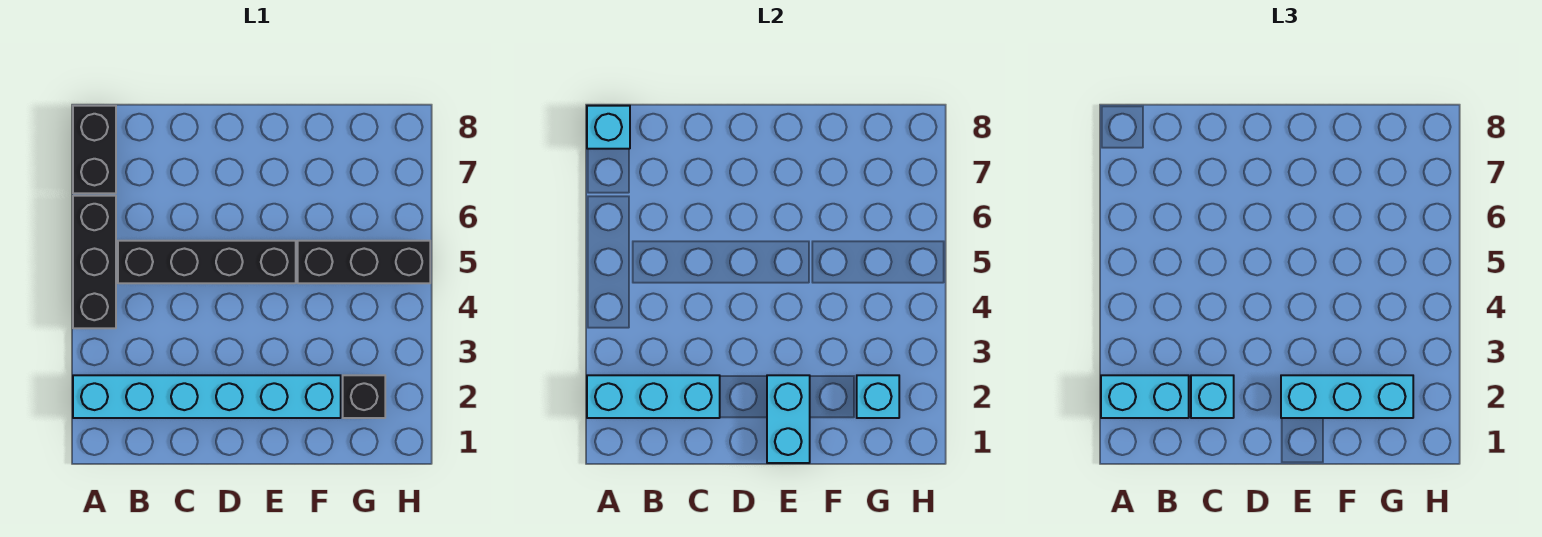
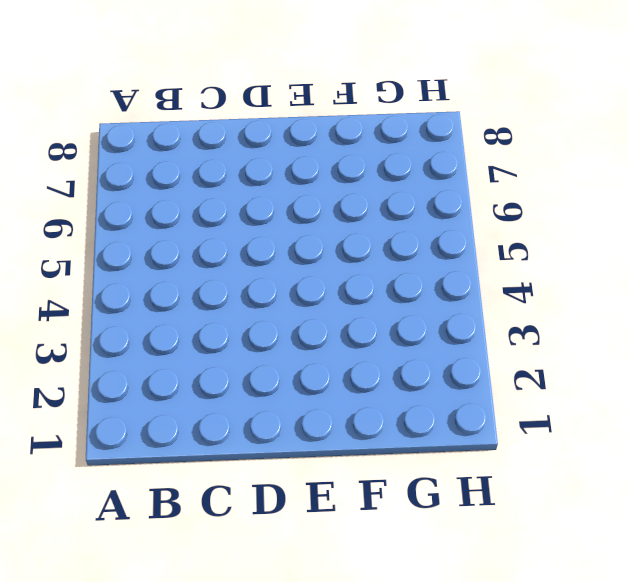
none -> cyan 1x6 brick [73,375,341,418]
none -> black 1x3 brick [73,196,116,328]
none -> black 1x2 brick [73,106,116,193]

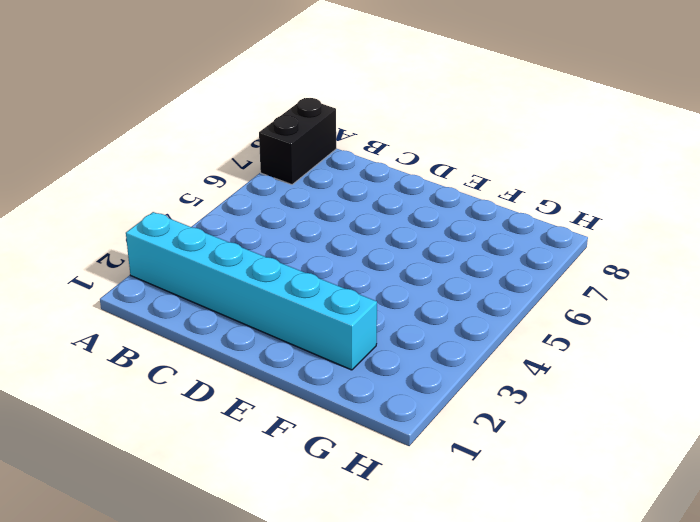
none -> black 1x3 brick [73,196,116,328]
none -> black 1x4 brick [118,241,296,283]
none -> black 1x3 brick [298,241,430,283]

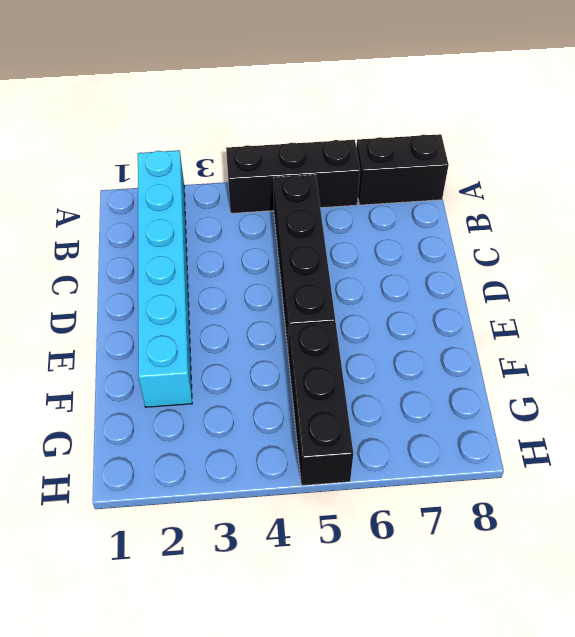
none -> black 1x1 brick [343,375,385,418]
none -> cyan 1x3 brick [587,375,720,418]
none -> cyan 1x1 brick [587,106,630,149]

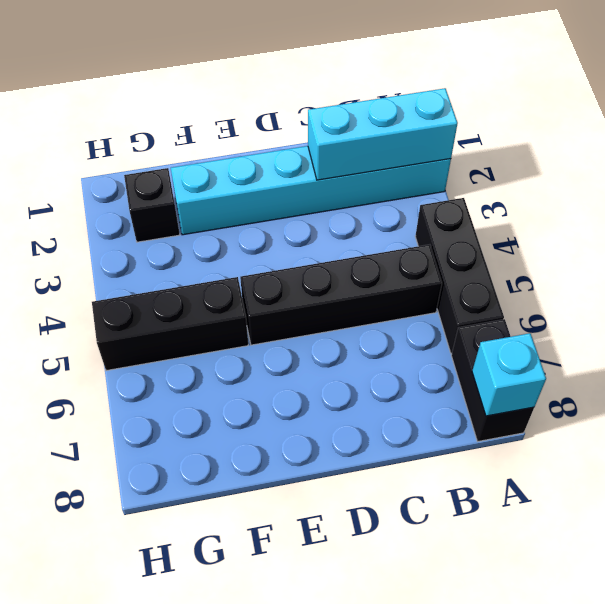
none -> cyan 1x2 brick [767,375,810,463]
none -> cyan 1x1 brick [857,375,899,418]
none -> cyan 1x2 brick [1101,375,1189,418]

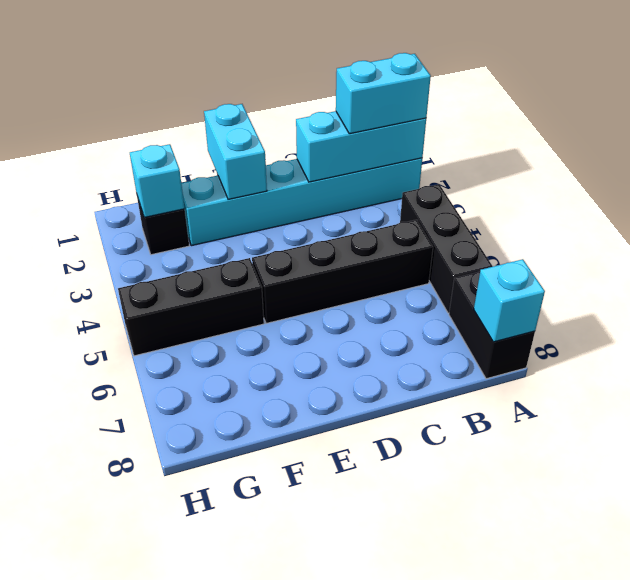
none -> cyan 1x1 brick [1191,375,1234,418]
none -> cyan 1x3 brick [1281,375,1413,418]

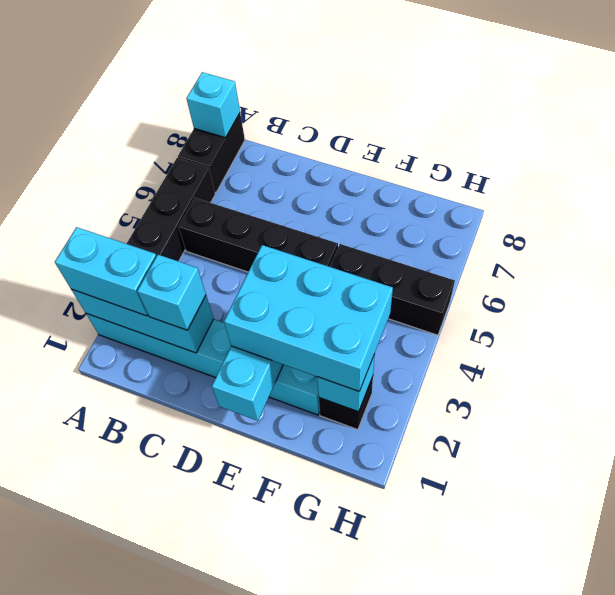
cyan 2x3 brick [224,245,393,391] -> cyan 1x3 brick [1281,375,1413,418]

